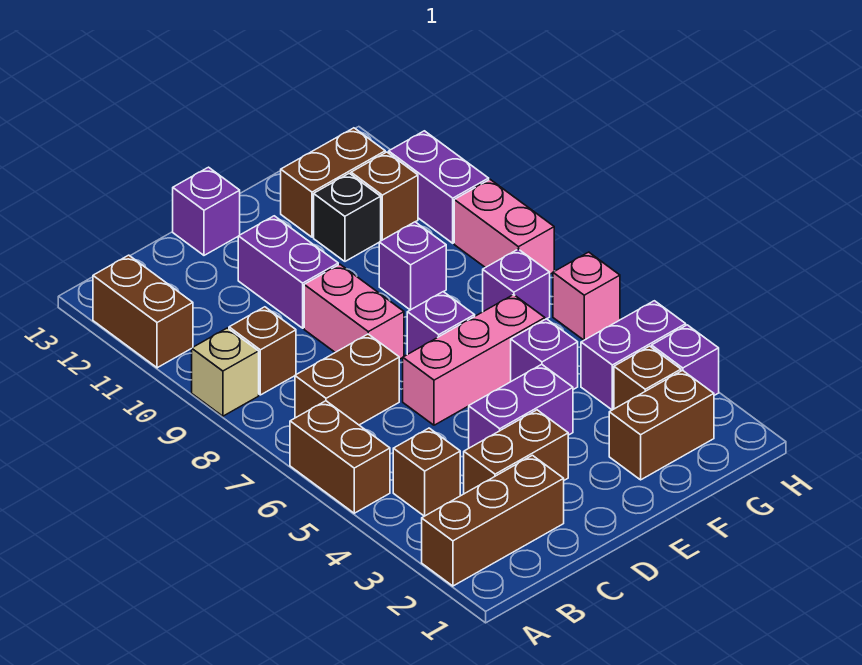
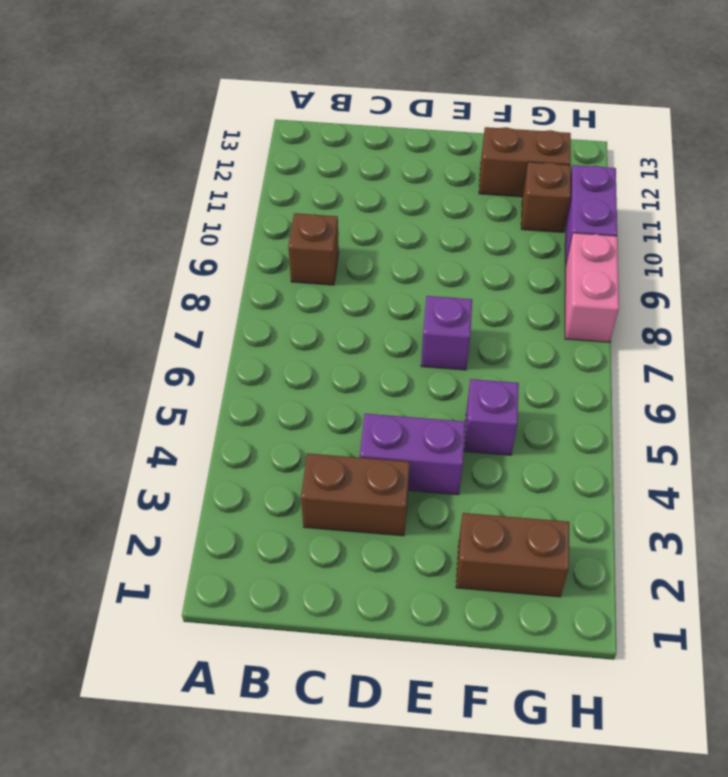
none -> brown 1x3 brick [422,455,564,586]
none -> brown 1x2 brick [290,401,390,513]
none -> tan 1x1 brick [192,328,259,416]

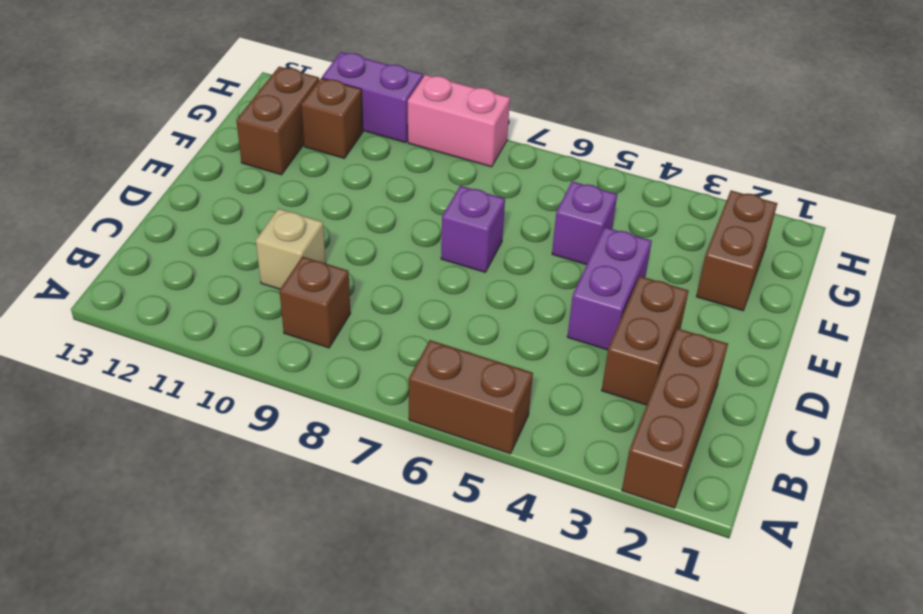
tan 1x1 brick [256,208,326,289] -> tan 1x1 brick moved to [192,328,259,416]
none -> brown 1x2 brick [93,255,193,368]
none -> brown 1x1 brick [393,428,460,516]
none -> brown 1x2 brick [295,334,399,425]

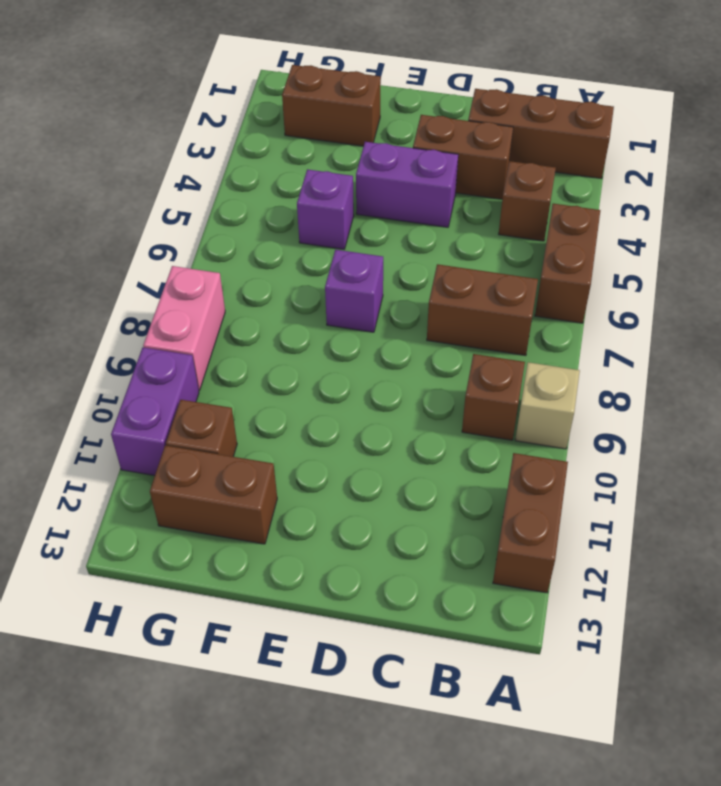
none -> pink 1x3 brick [403,295,545,425]
none -> pink 1x2 brick [304,264,404,359]
none -> purple 1x2 brick [238,216,338,328]

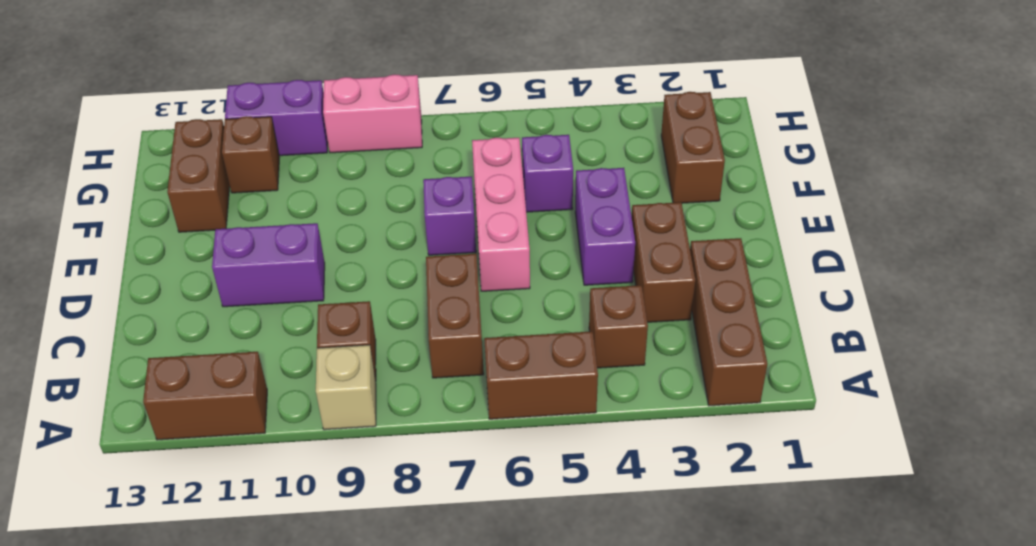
none -> pink 1x2 brick [304,264,404,359]
none -> purple 1x1 brick [173,167,240,255]
none -> purple 1x1 brick [379,222,446,310]

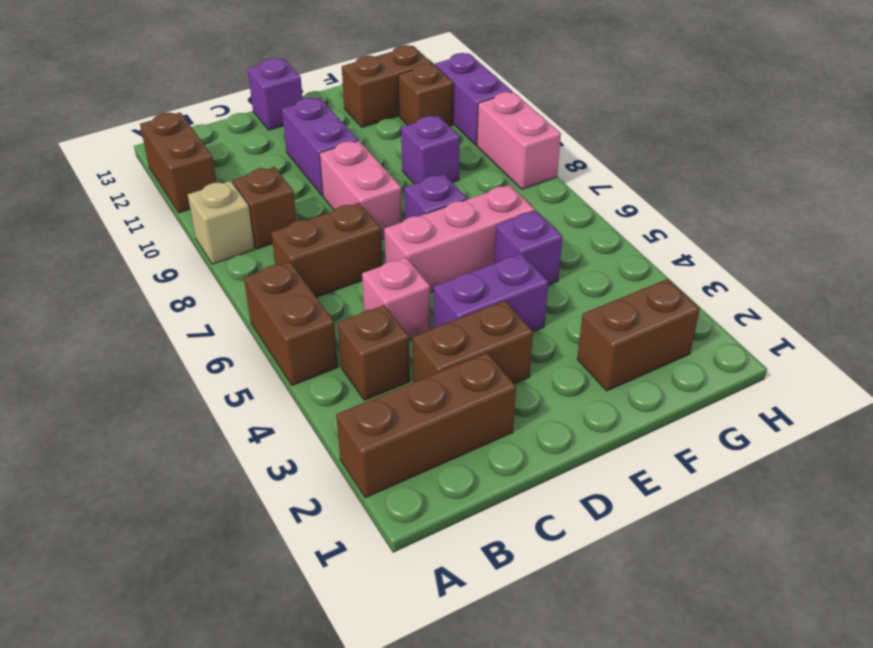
pink 1x1 brick [362,258,430,340] -> pink 1x1 brick moved to [553,252,620,340]
none -> black 1x1 brick [314,173,381,261]
none -> brown 1x1 brick [614,346,681,409]
none -> purple 1x2 brick [581,301,686,410]

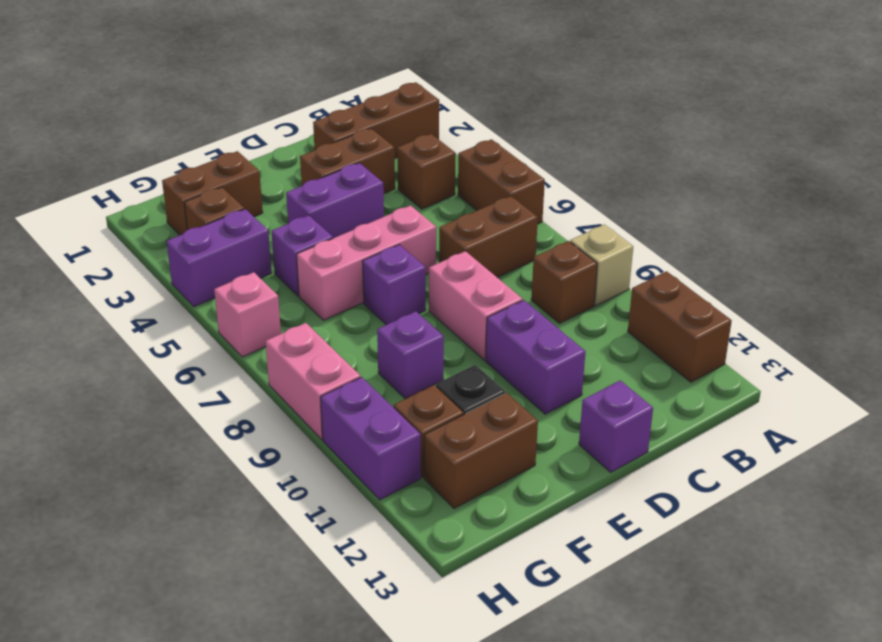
none -> purple 1x1 brick [483,249,550,319]
none -> purple 1x1 brick [652,325,719,395]

